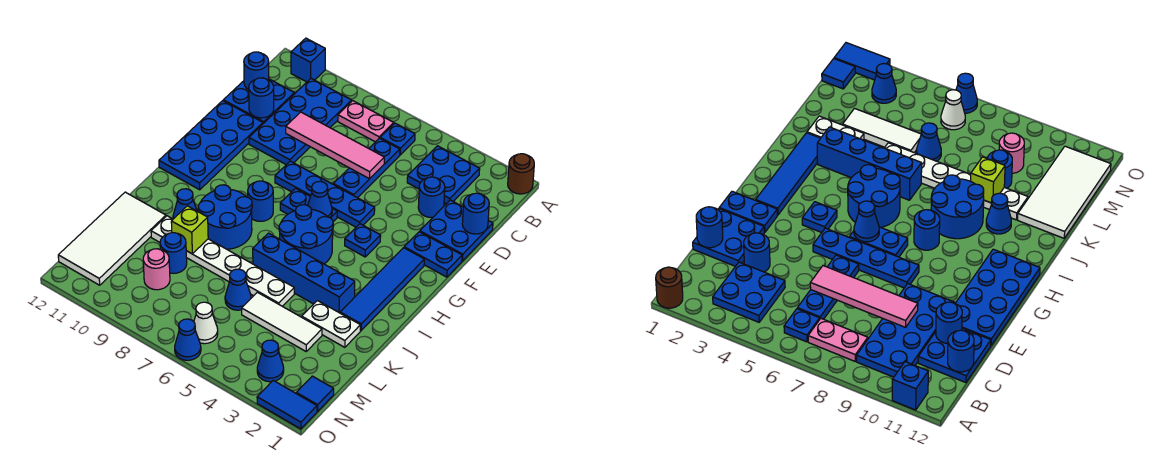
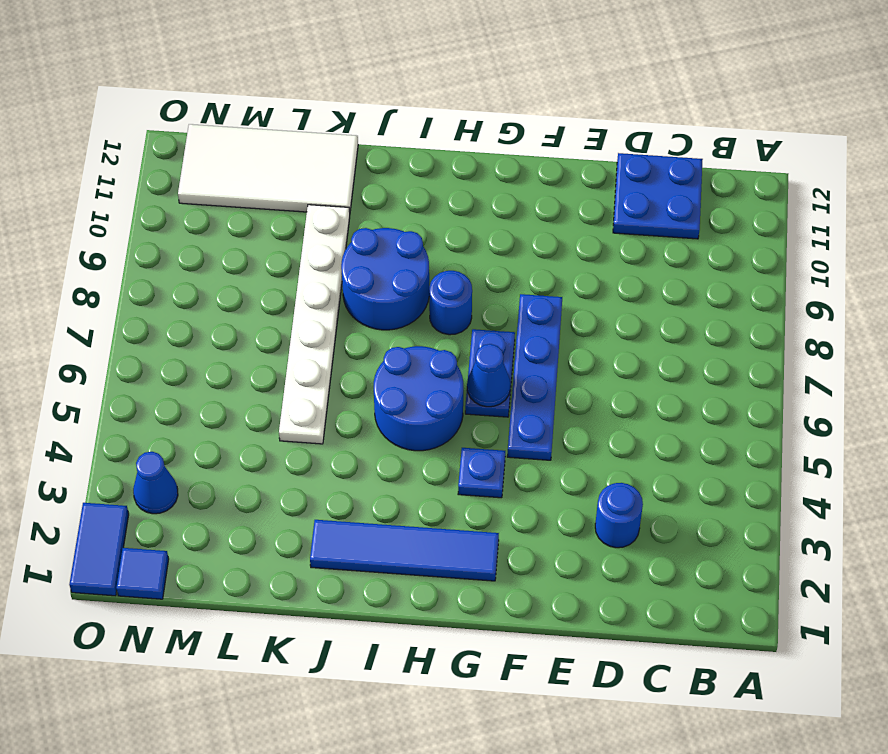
none -> brown 1x1 round brick [508,154,534,194]
none -> blue 1x1 brick [291,38,325,82]
none -> blue 2x2 plate [407,146,480,204]
none -> blue 1x1 plate [380,123,415,155]

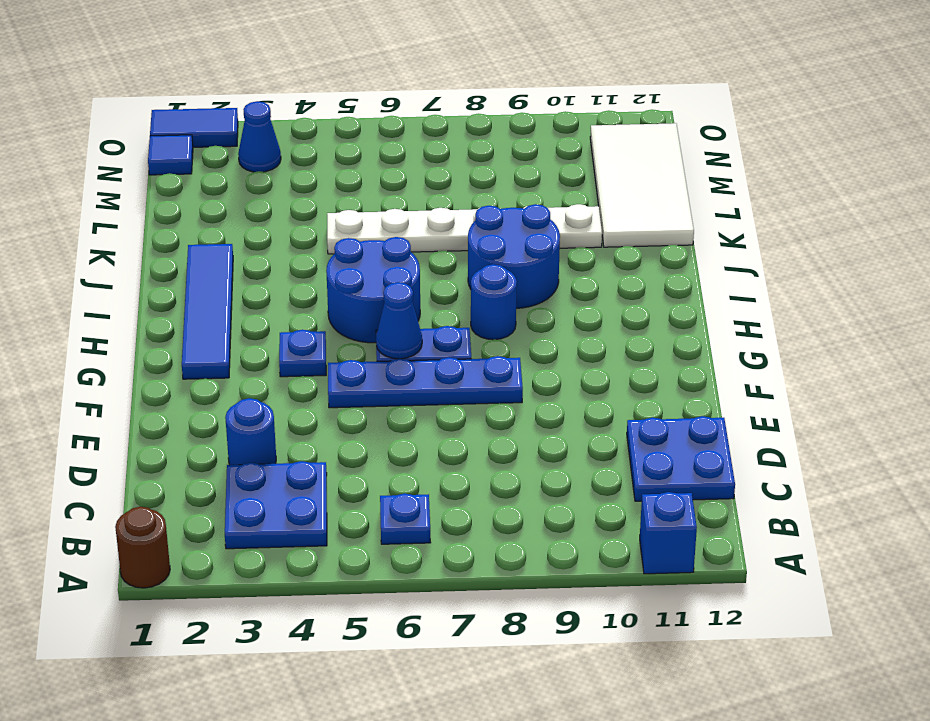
none -> pink 1x2 plate [338,101,394,142]
none -> blue 2x4 plate [249,79,352,165]
none -> blue 1x3 plate [333,138,400,198]
none -> blue 2x2 plate [420,200,493,261]

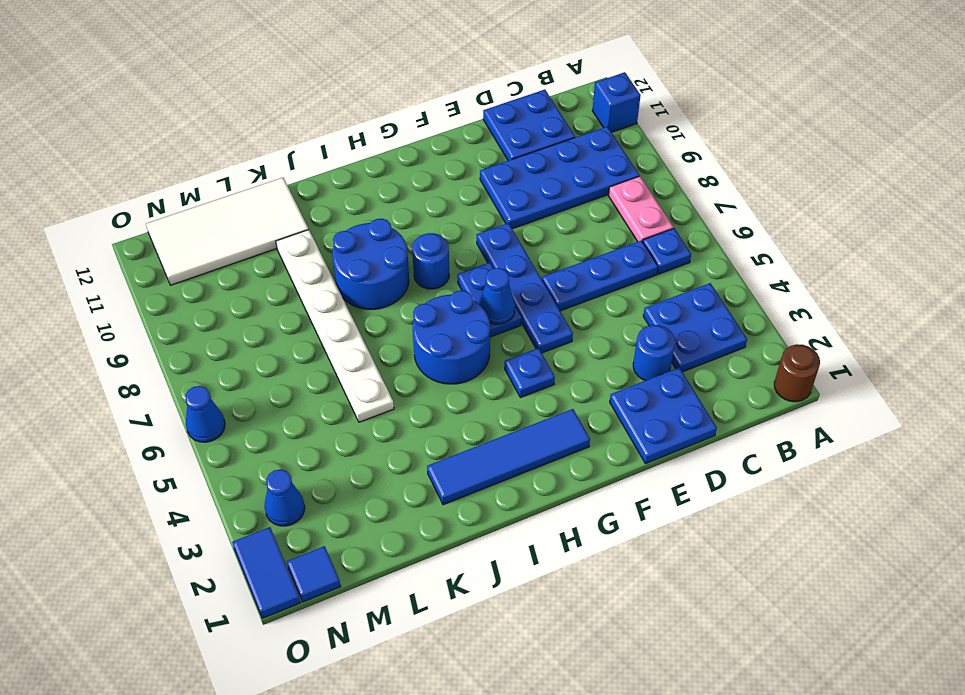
none -> blue 2x4 plate [159,101,263,190]
none -> blue 1x2 plate [404,232,462,277]
none -> blue 1x4 brick [253,233,355,313]
none -> blue 1x1 cone [173,189,197,219]

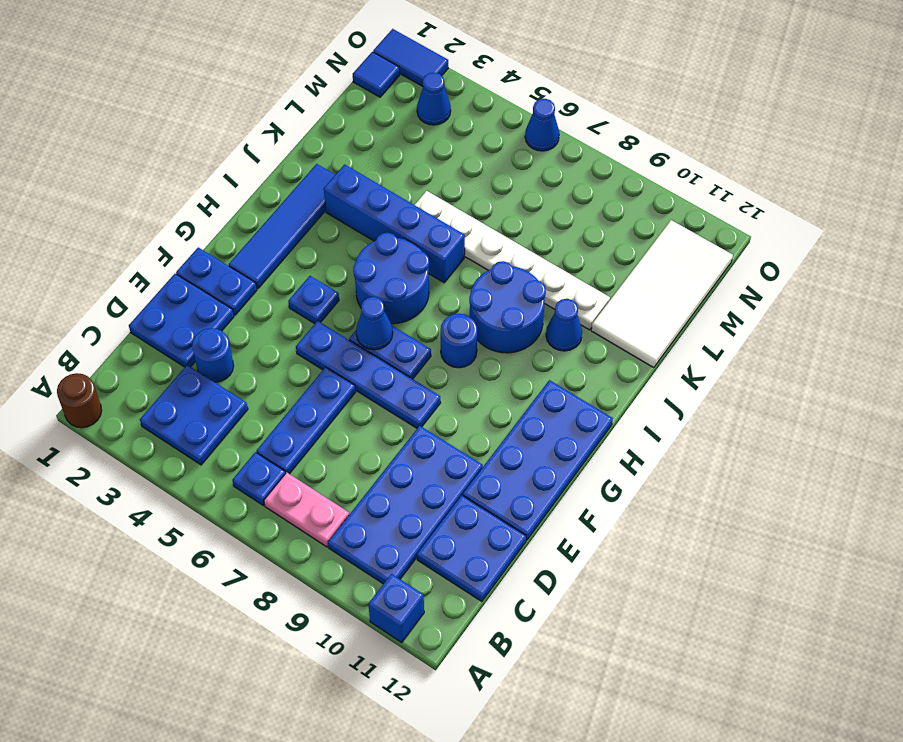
none -> white 1x2 plate [302,301,360,347]
none -> white 1x3 tile [241,292,322,351]
none -> blue 1x1 cone [225,269,251,310]
none -> blue 1x1 round brick [160,233,187,273]

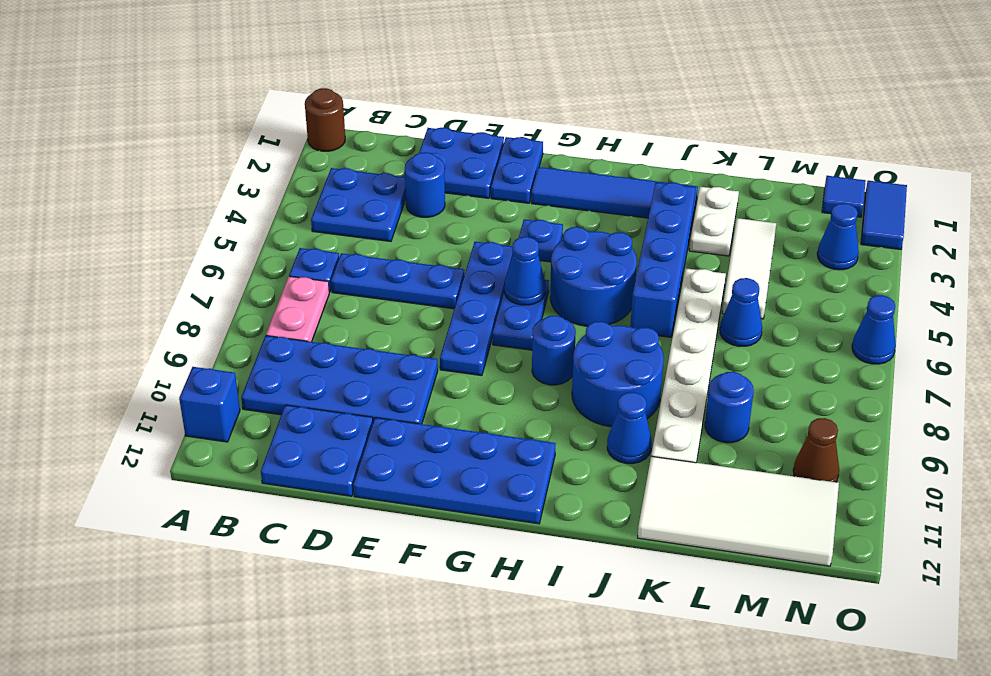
brown 1x1 cone [793,418,839,482] -> none
none -> pink 1x1 round brick [143,249,170,290]
none -> white 1x1 cone [194,302,218,344]
none -> blue 1x1 round brick [244,52,269,90]
none -> blue 1x1 round brick [462,193,489,234]

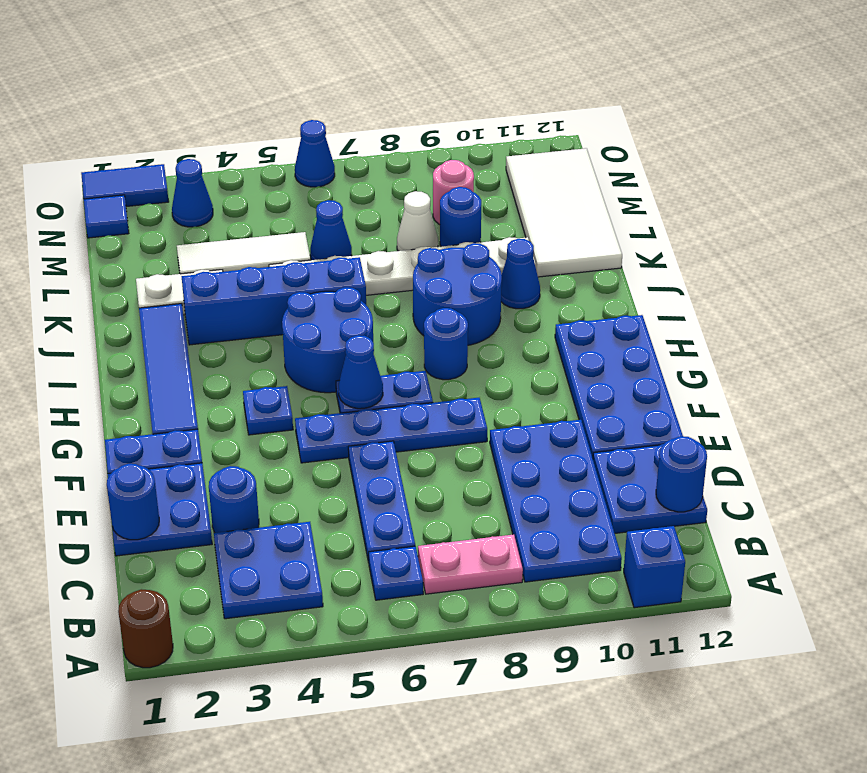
white 1x1 cone [397,191,438,251] -> white 1x1 cone moved to [194,302,218,344]
none -> pink 1x4 tile [286,112,384,179]
none -> blue 1x1 round brick [249,78,274,118]
none -> lime 1x1 brick [171,206,208,254]

